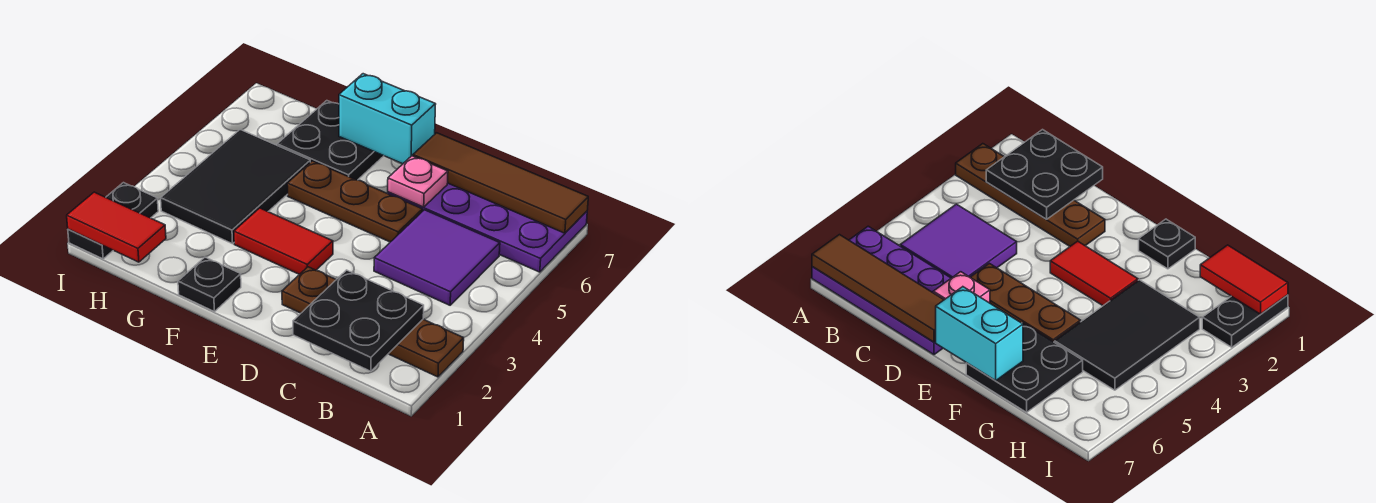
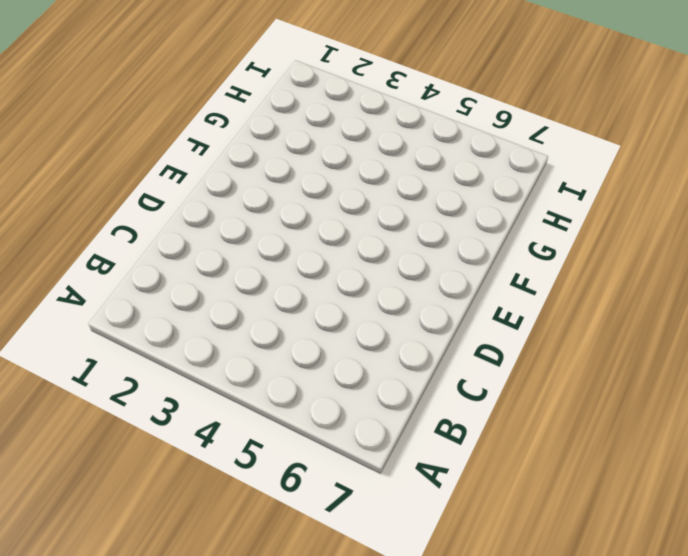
none -> brown 1x4 plate [282,267,464,377]
none -> purple 2x4 plate [388,183,587,272]
none -> purple 2x2 tile [374,210,500,305]

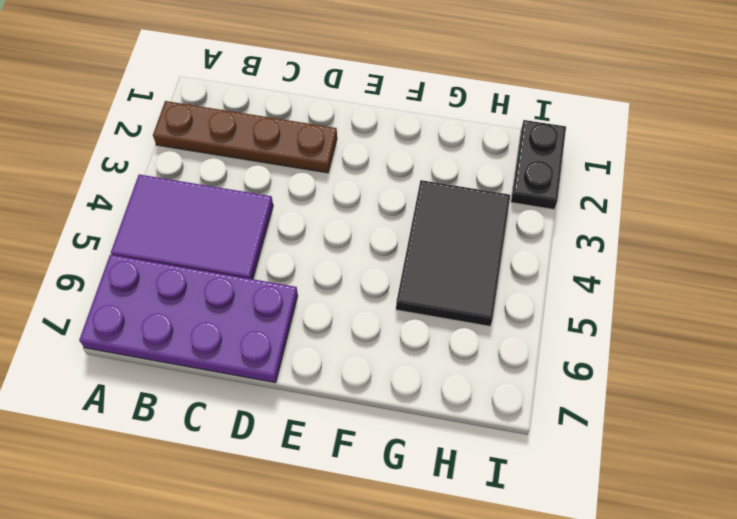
purple 2x3 tile [111,174,273,279] -> purple 2x2 tile [374,210,500,305]
none -> brown 1x3 plate [287,161,423,242]
none -> red 1x2 tile [234,208,333,275]
none -> black 1x1 plate [178,257,241,311]

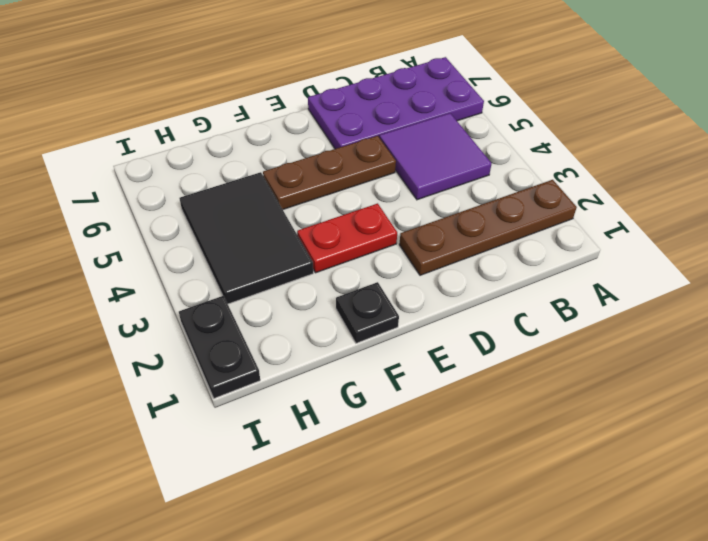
red 1x2 plate [297,203,397,273] -> red 1x2 tile [234,208,333,275]
none -> black 2x2 plate [277,101,383,180]
none -> brown 1x4 tile [413,133,588,233]
none -> black 2x2 plate [293,270,424,371]

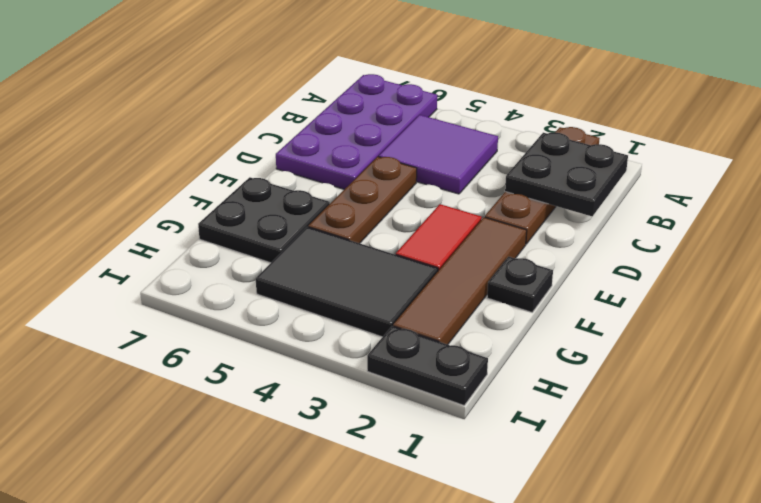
brown 1x4 tile [393,217,527,345] -> brown 1x4 tile moved to [413,133,588,233]
none -> pink 1x1 plate [388,156,448,207]
none -> cyan 1x2 brick [339,74,436,164]
none -> red 1x2 tile [67,192,166,262]

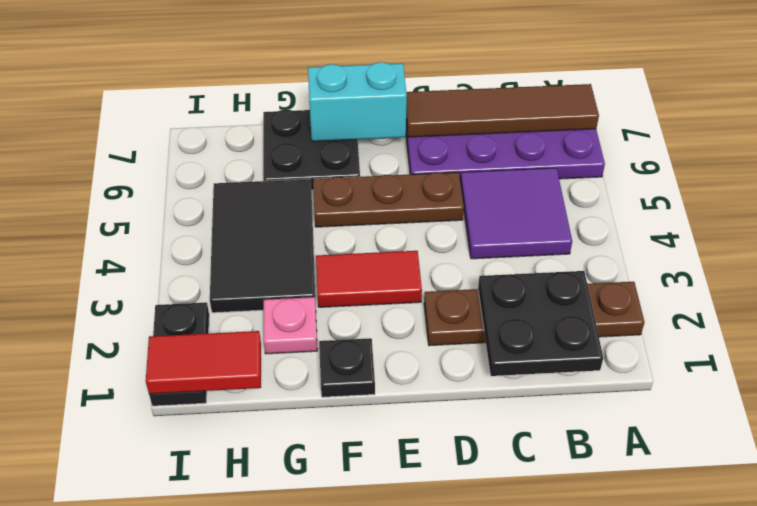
pink 1x1 plate [264,297,317,354] -> pink 1x1 plate moved to [388,156,448,207]

